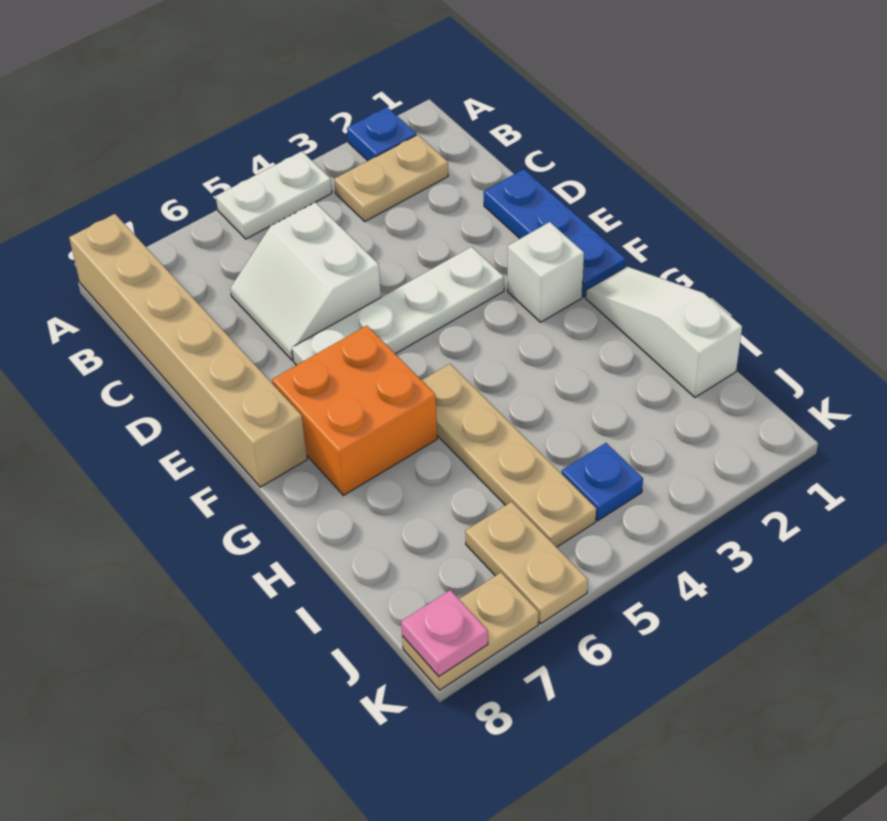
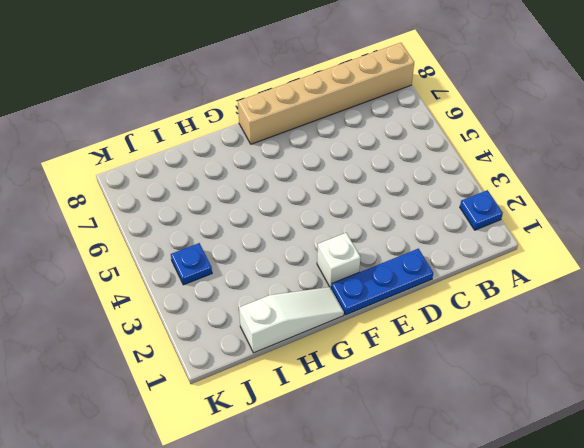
none -> white 1x2 plate [216,151,332,239]
none -> tan 1x2 plate [334,135,448,221]
none -> white 2x2 slope [230,202,381,360]

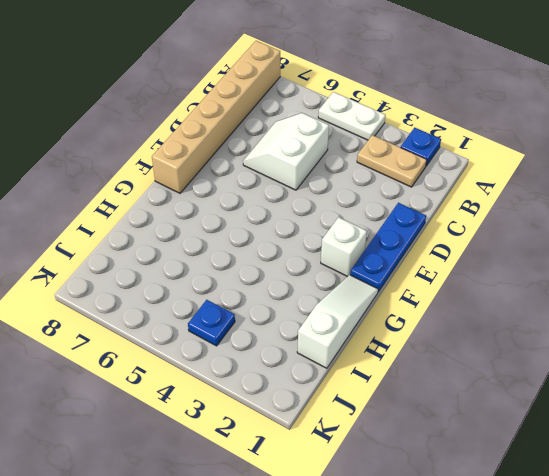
none -> white 1x4 plate [292,247,504,365]
none -> orange 2x2 brick [272,326,437,495]
none -> tan 1x4 plate [422,364,596,547]

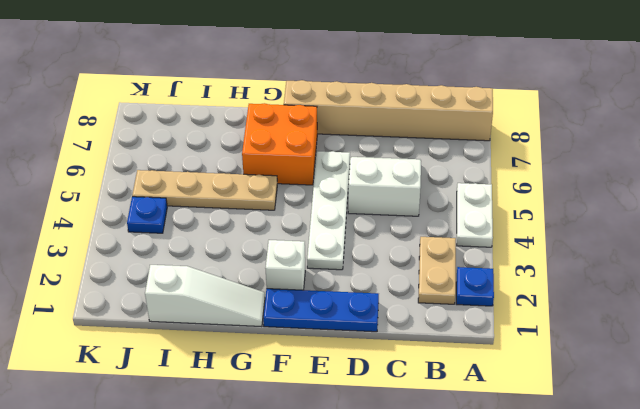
none -> tan 1x2 plate [465,502,588,623]
none -> tan 1x2 plate [402,573,539,690]
none -> pink 1x1 plate [401,590,488,676]

